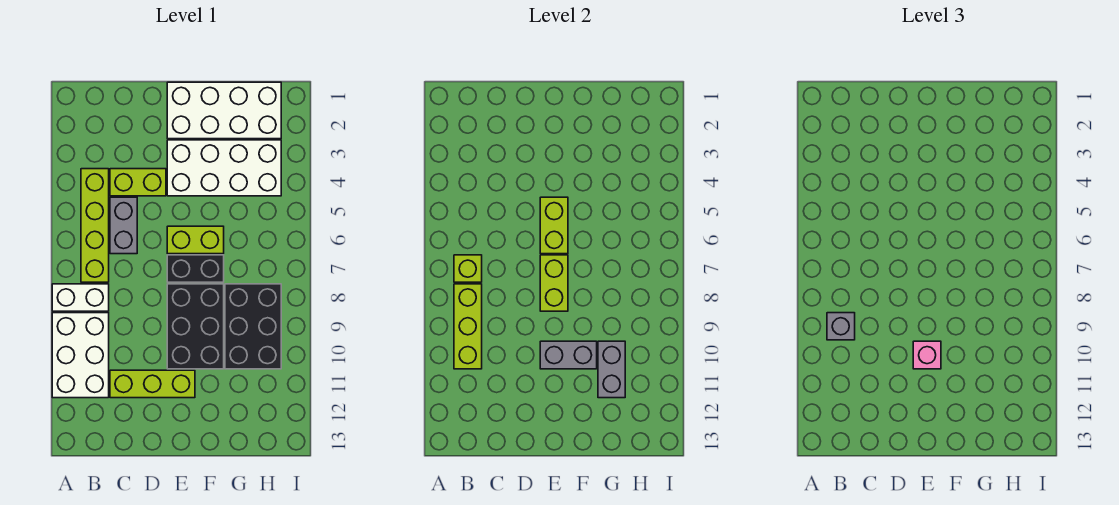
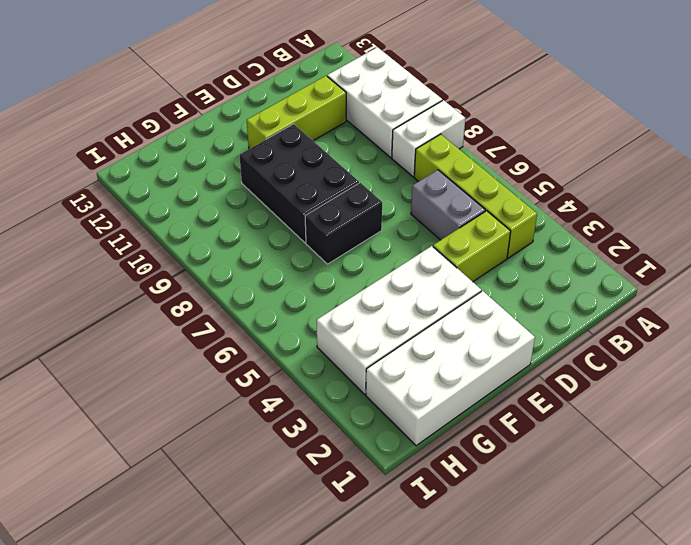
none -> lime 1x2 brick [167,226,224,254]
none -> black 2x3 brick [225,284,281,369]
none -> lime 1x1 brick [454,255,482,282]

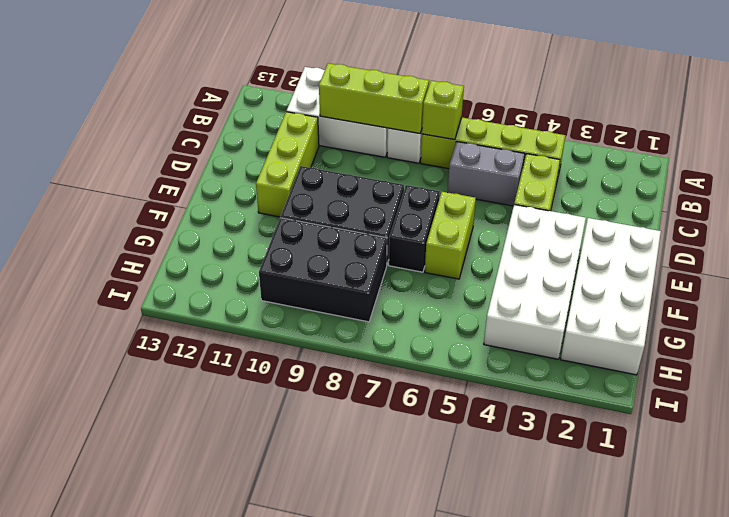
none -> lime 1x2 brick [540,197,568,254]
none -> lime 1x2 brick [540,255,568,311]
none -> grey 1x2 brick [540,341,597,369]

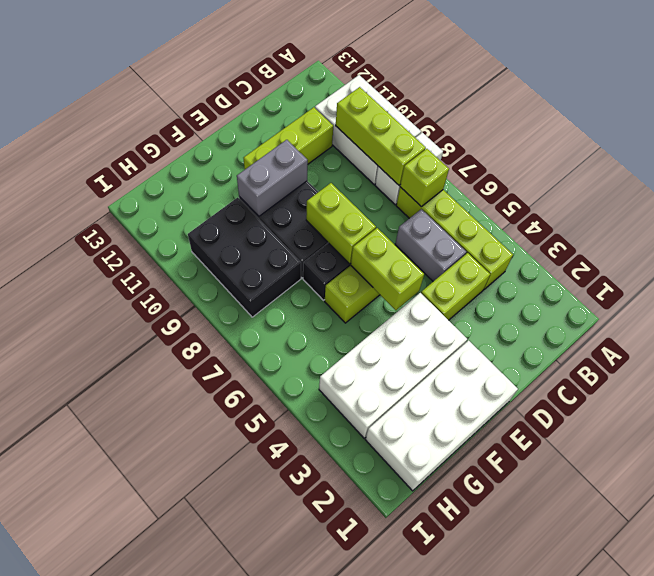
none -> grey 1x2 brick [598,341,625,398]
none -> grey 1x1 brick [827,313,855,340]
none -> pink 1x1 brick [913,341,941,369]

